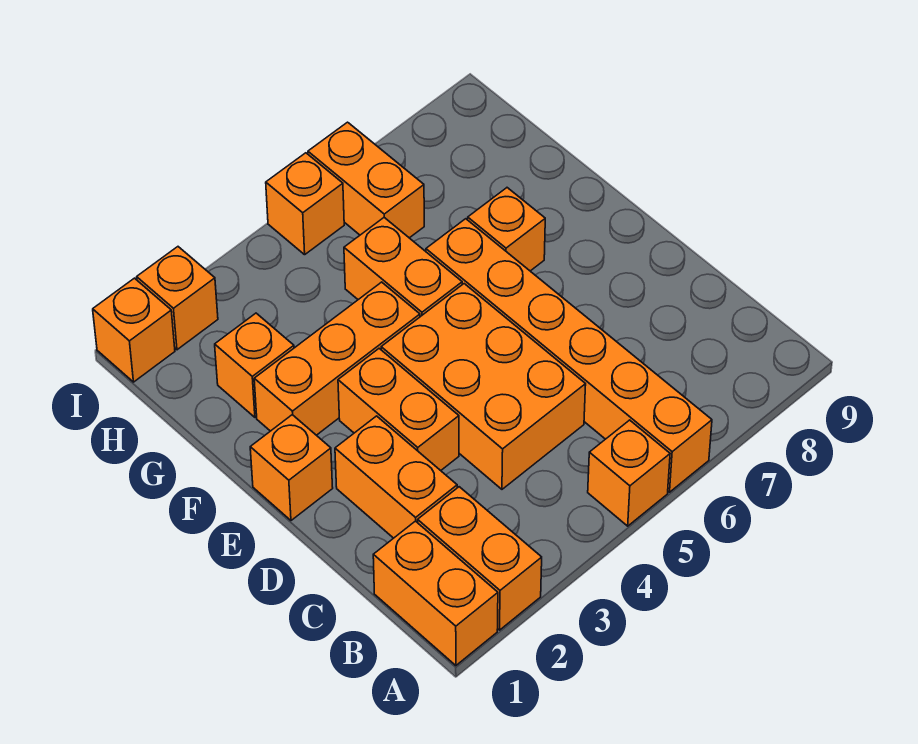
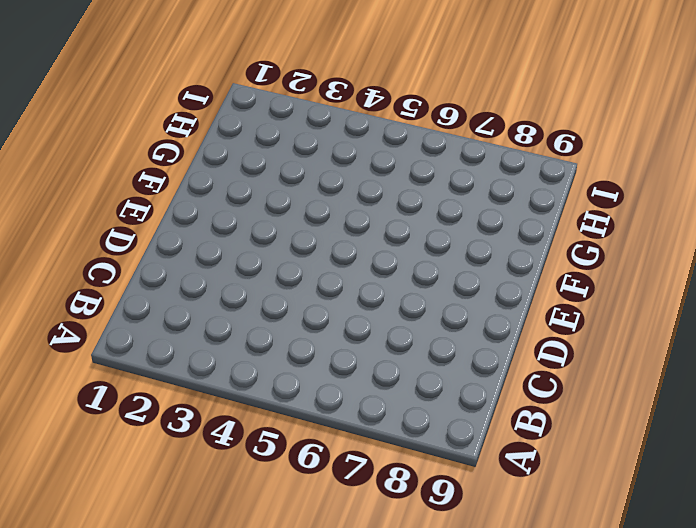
none -> orange 1x2 brick [373,521,498,666]
none -> orange 1x2 brick [418,487,542,630]
none -> orange 1x1 brick [588,420,670,526]

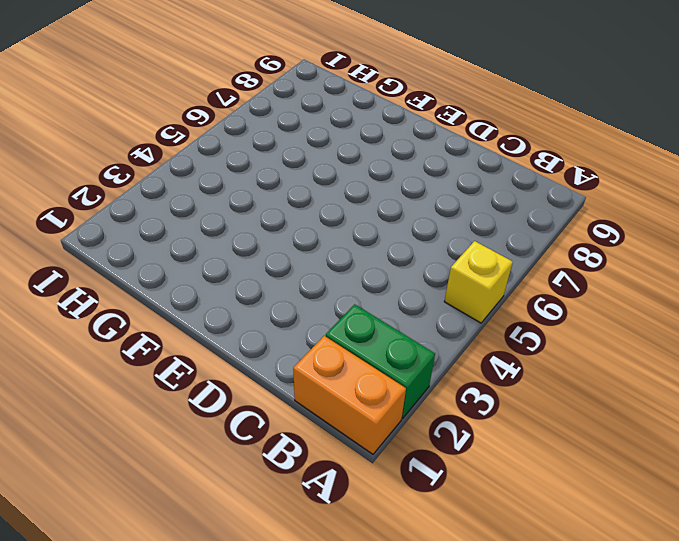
green 1x2 brick [326,304,435,418] -> orange 1x2 brick [418,487,542,630]
yellow 1x1 brick [444,241,513,323] -> orange 1x1 brick [588,420,670,526]
none -> orange 1x6 brick [426,219,712,492]
none -> orange 1x2 brick [335,416,457,538]
none -> orange 2x3 brick [381,284,586,489]

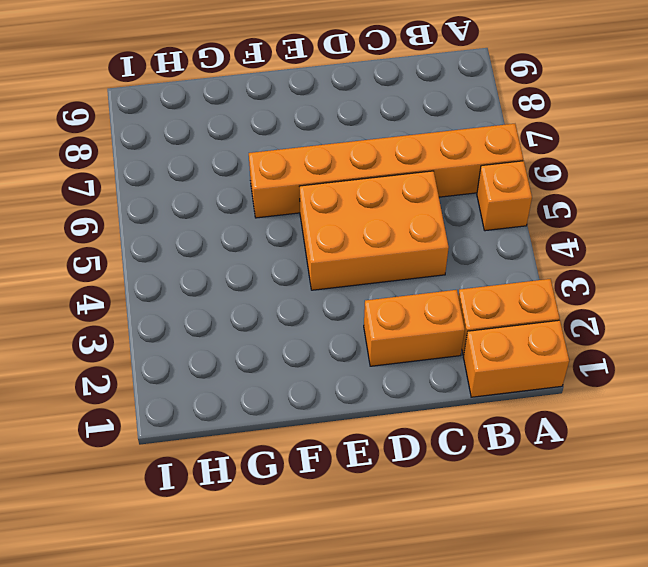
none -> orange 1x2 brick [338,349,459,471]
none -> orange 1x1 brick [250,415,333,520]
none -> orange 1x3 brick [254,282,420,435]

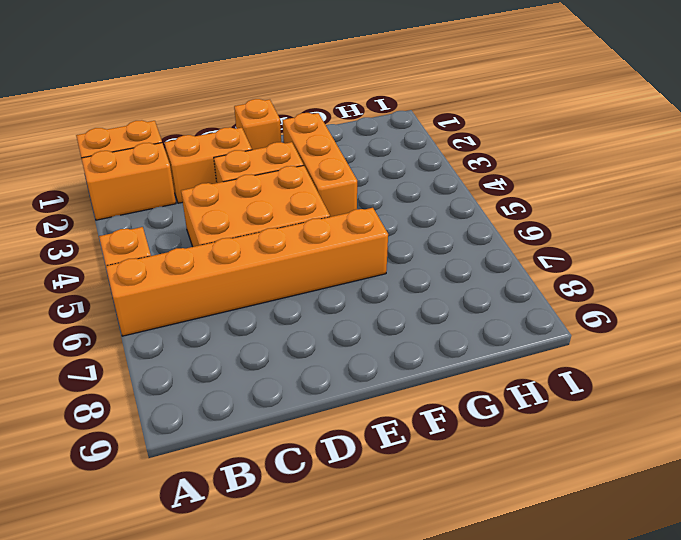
none -> orange 1x2 brick [344,218,462,317]
none -> orange 1x1 brick [468,188,545,271]
none -> orange 1x1 brick [215,313,294,417]

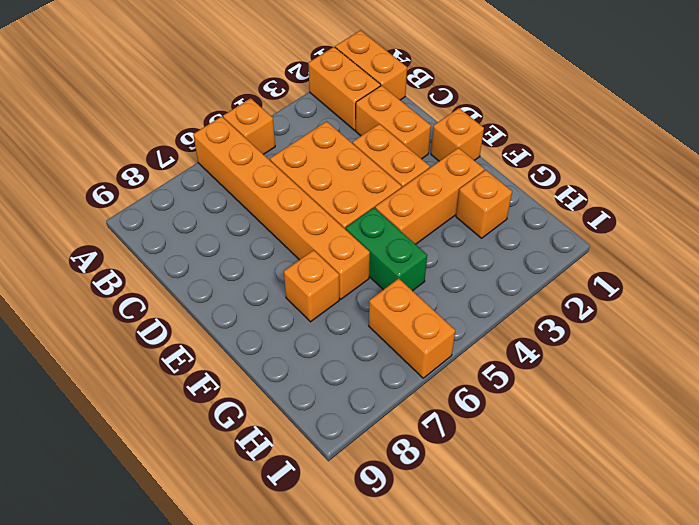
green 1x2 brick [346,208,427,291] -> orange 1x2 brick [344,218,462,317]
none -> orange 1x1 brick [93,278,175,382]
none -> orange 1x1 brick [137,247,218,350]
none -> orange 1x1 brick [266,153,344,255]

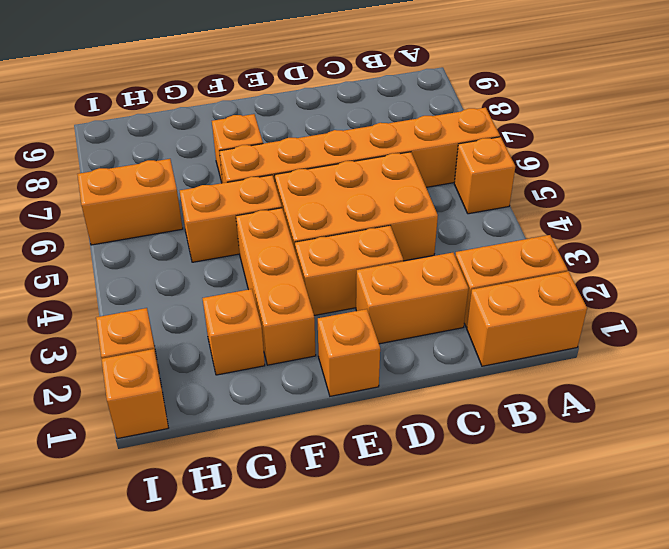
none -> orange 1x1 brick [266,153,344,255]

